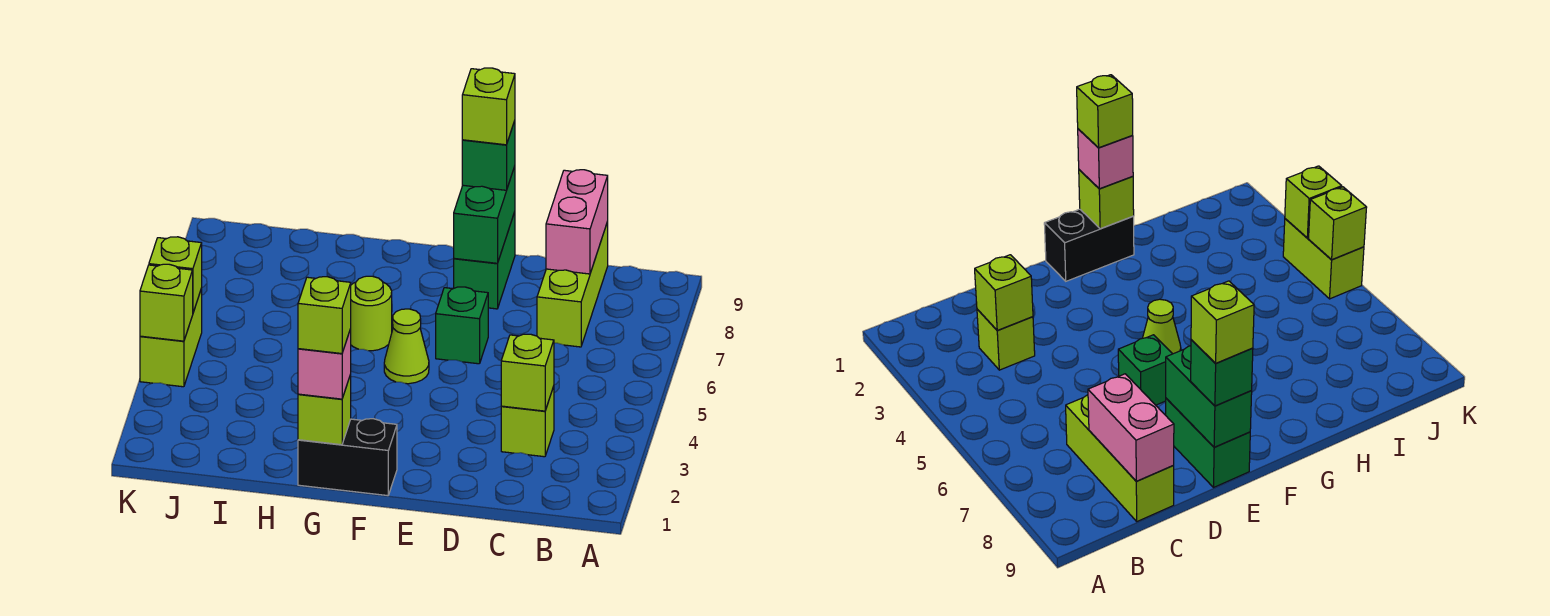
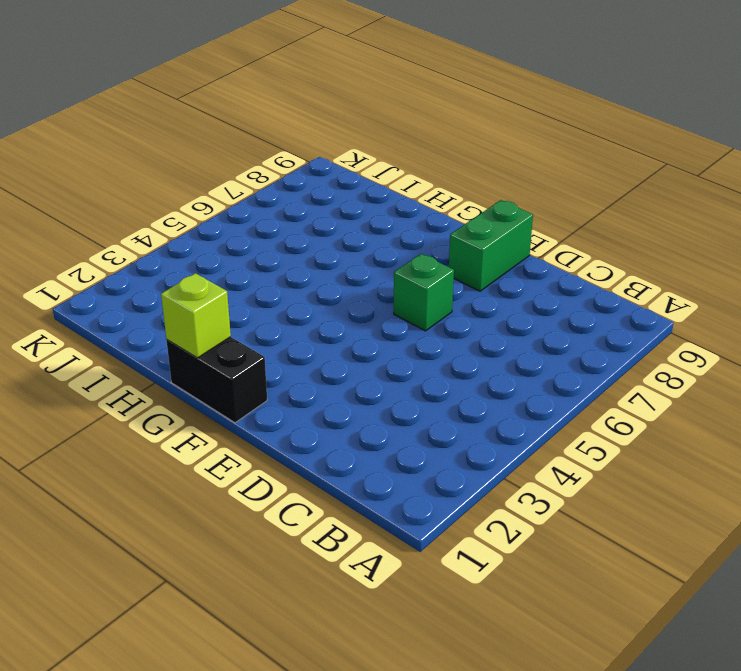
none -> lime 1x1 brick [501,386,554,457]
none -> lime 1x3 brick [537,222,608,347]
none -> lime 1x1 cone [384,309,429,384]

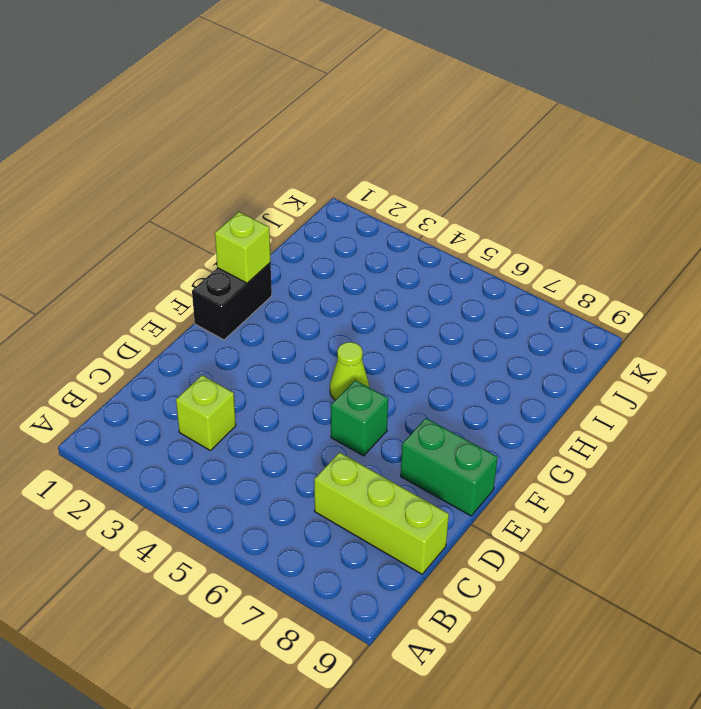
none -> lime 1x1 round brick [351,276,392,351]
none -> lime 1x2 brick [140,288,202,387]
none -> lime 1x1 brick [501,334,554,411]

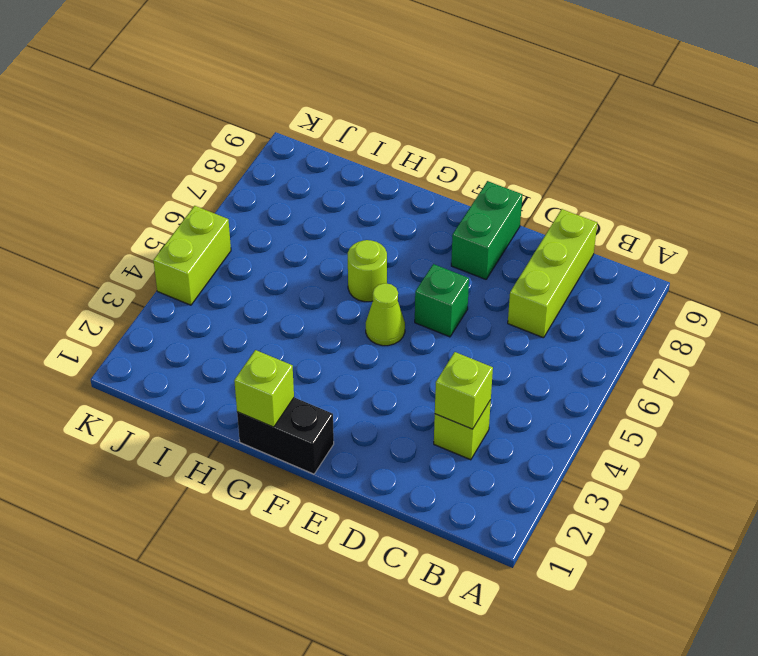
none -> pink 1x2 brick [546,170,608,274]
none -> green 1x2 brick [454,166,515,263]
none -> lime 1x1 brick [140,264,193,341]

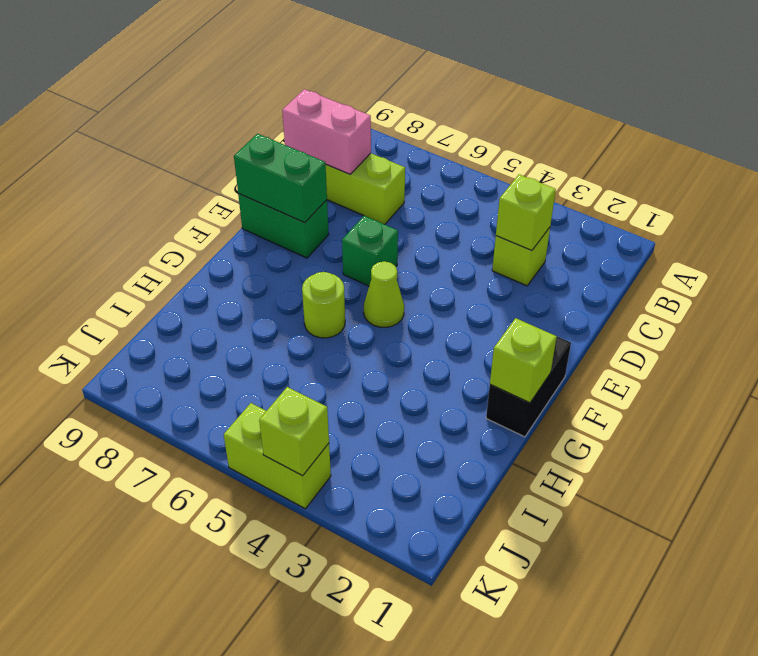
none -> lime 1x1 brick [149,237,202,312]
none -> green 1x1 brick [462,121,515,190]
none -> pink 1x1 brick [298,329,351,399]

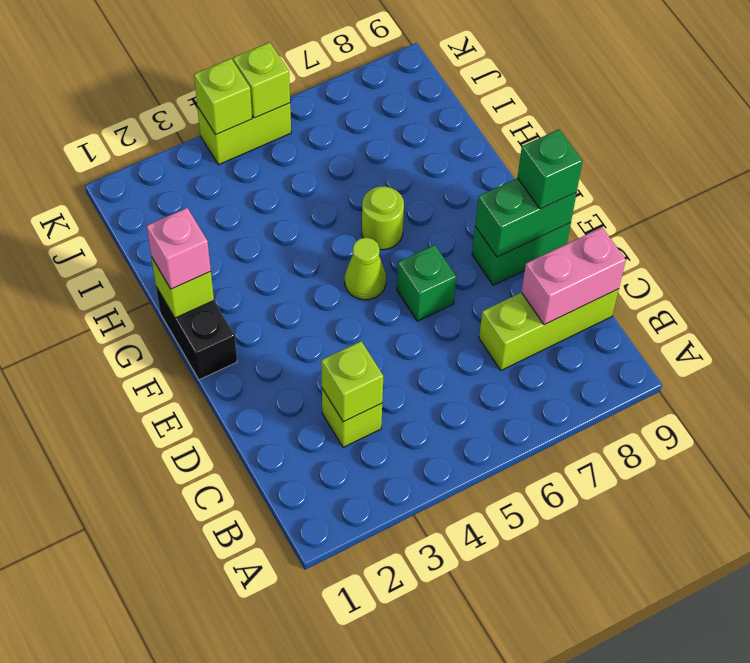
none -> lime 1x1 brick [462,68,515,145]
none -> lime 1x1 brick [298,277,351,354]

